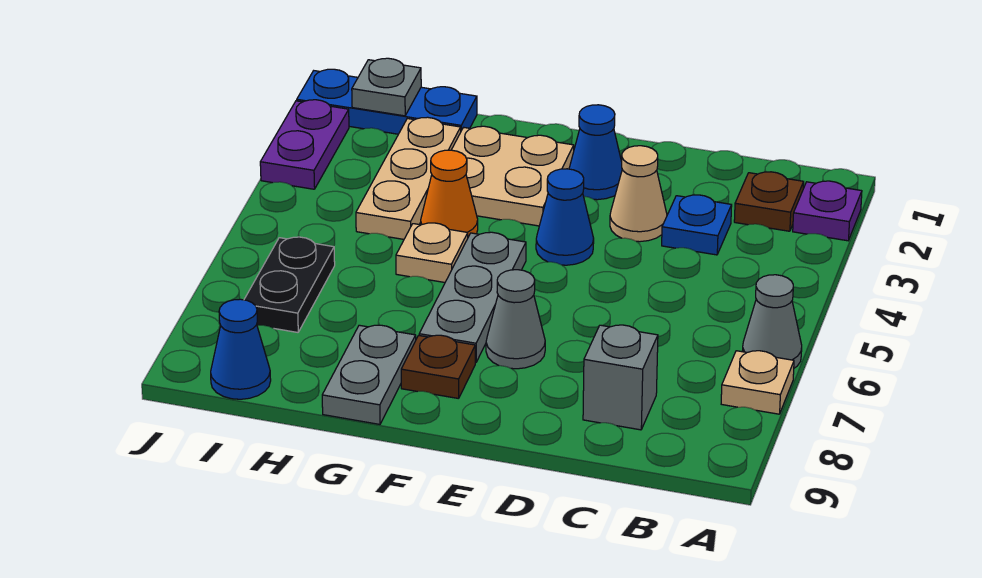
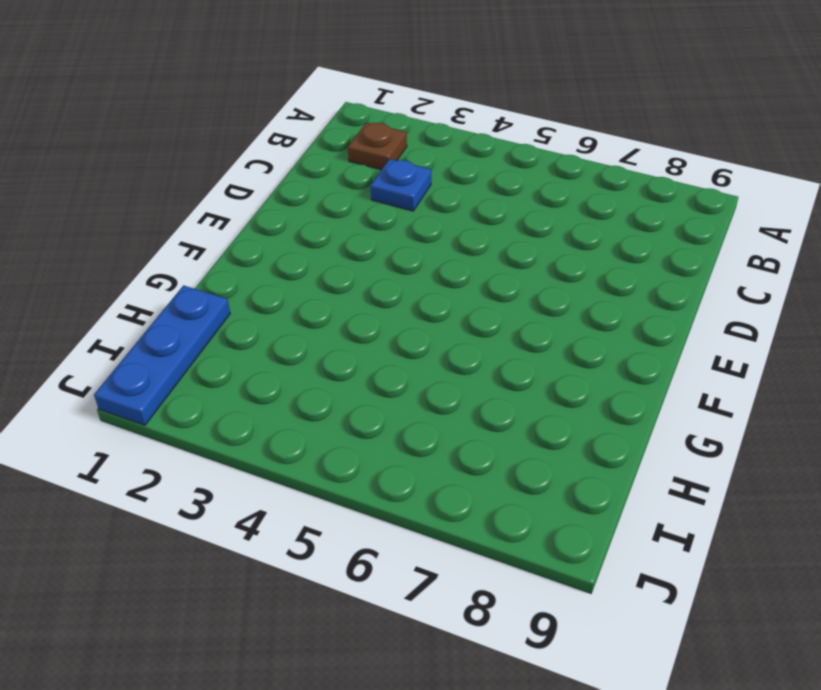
none -> purple 1x1 plate [793,181,862,241]
none -> grey 1x1 cone [742,275,802,368]
none -> tan 1x1 plate [721,351,794,414]

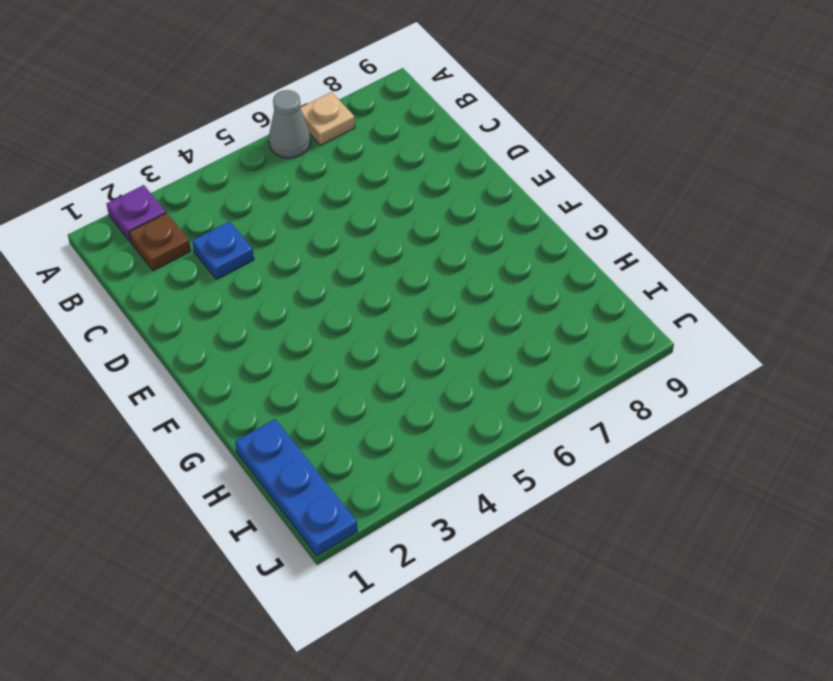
none -> grey 1x1 brick [583,325,658,430]
none -> tan 1x1 cone [610,146,667,242]
none -> blue 1x1 cone [569,105,622,200]

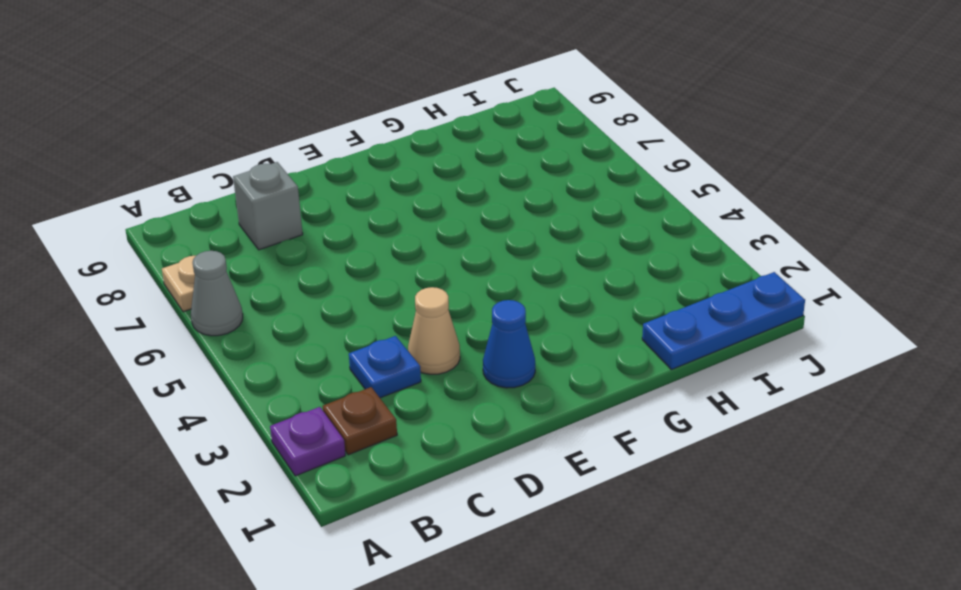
none -> blue 1x1 cone [536,169,594,265]
none -> grey 1x1 cone [486,270,545,369]
none -> tan 2x2 plate [452,126,574,226]

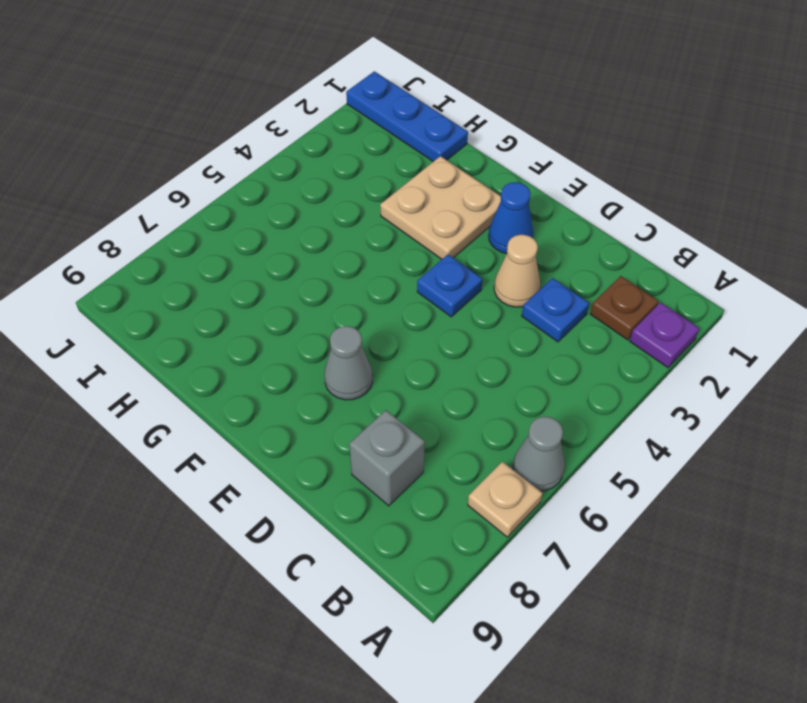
blue 1x1 plate [417,255,482,317] -> blue 1x1 cone [536,169,594,265]
none -> grey 1x3 plate [419,232,526,363]
none -> brown 1x1 plate [401,335,475,399]
none -> orange 1x1 cone [421,150,478,237]

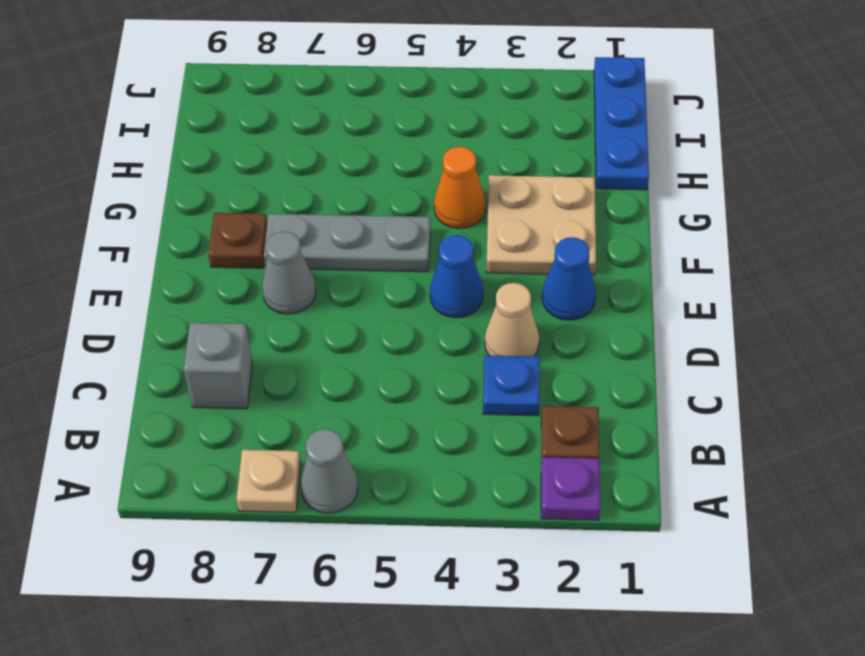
none -> tan 1x1 plate [396,223,468,282]
none -> grey 1x2 plate [322,325,416,424]
none -> tan 1x3 plate [356,117,461,239]

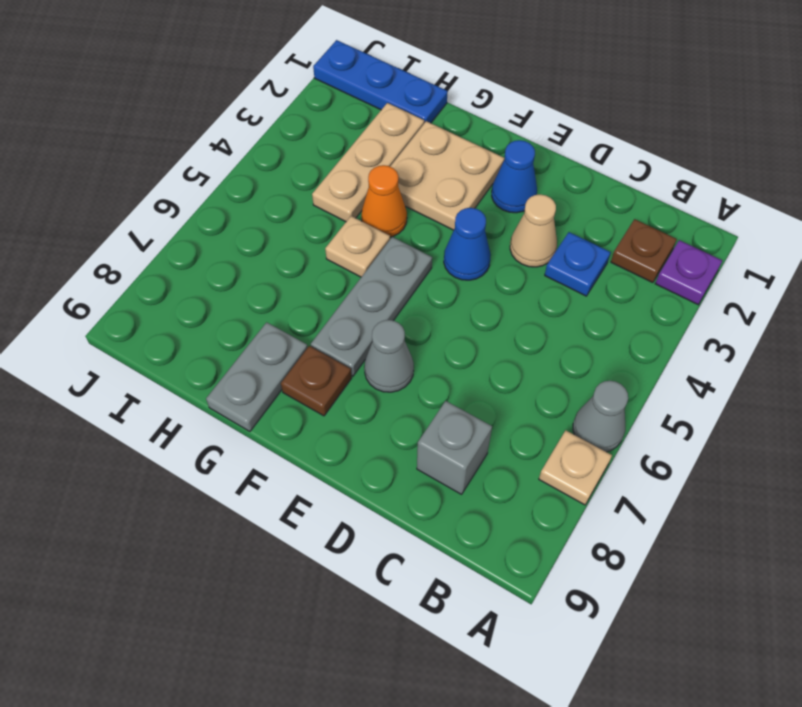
none -> black 1x2 plate [244,237,335,332]
none -> blue 1x1 cone [211,299,271,399]
none -> purple 1x2 plate [260,100,349,189]

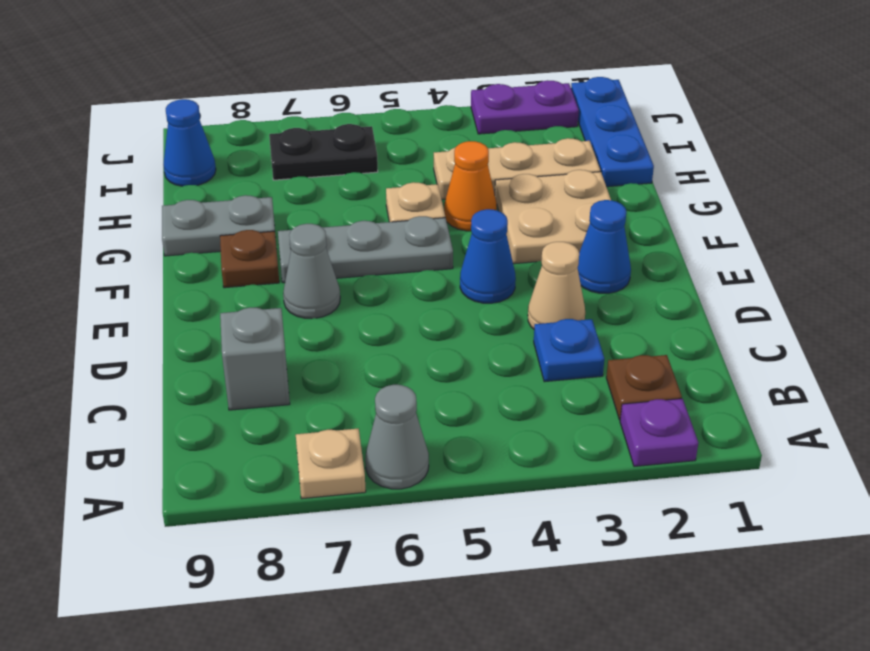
none -> grey 1x1 plate [352,58,421,116]

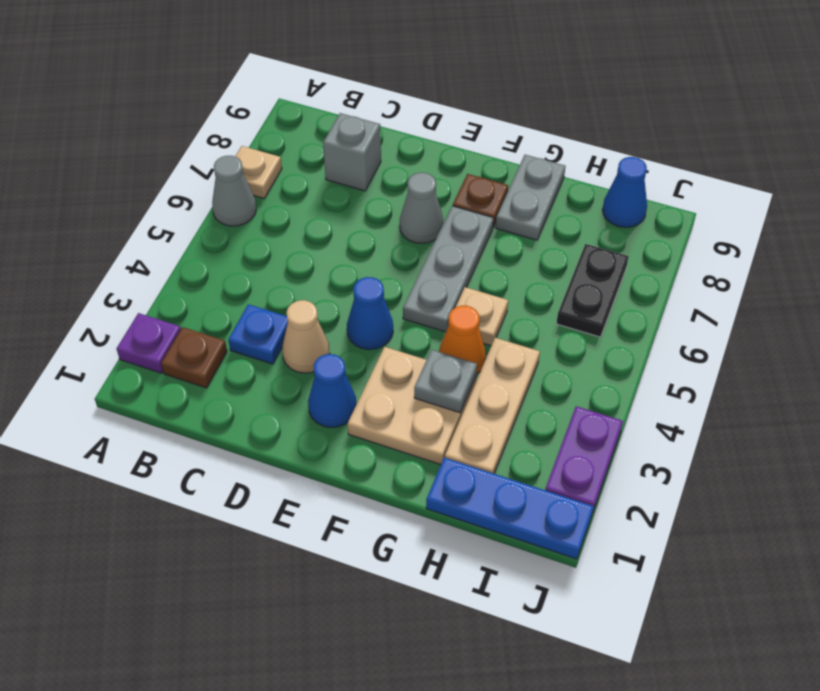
grey 1x1 plate [414,350,477,413] -> grey 1x1 plate moved to [352,58,421,116]

